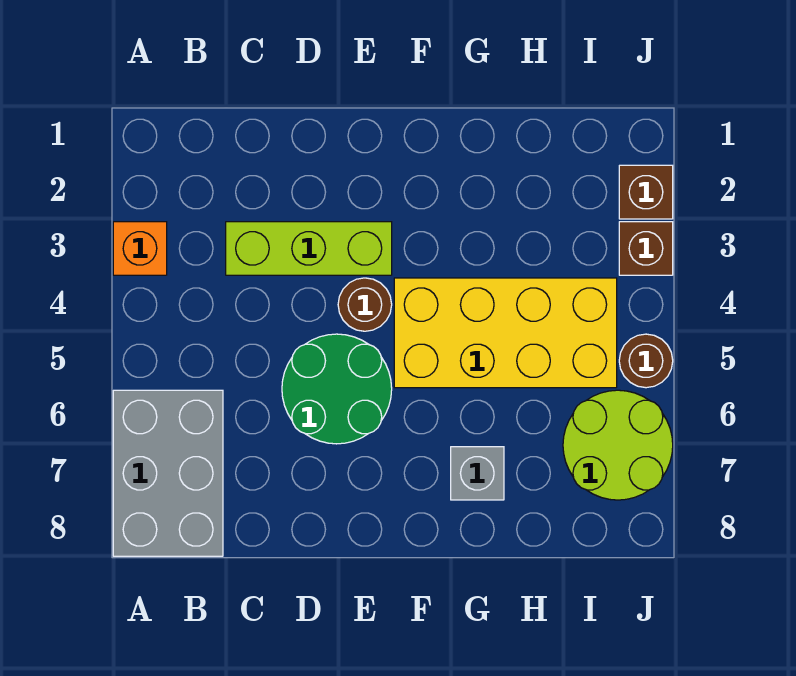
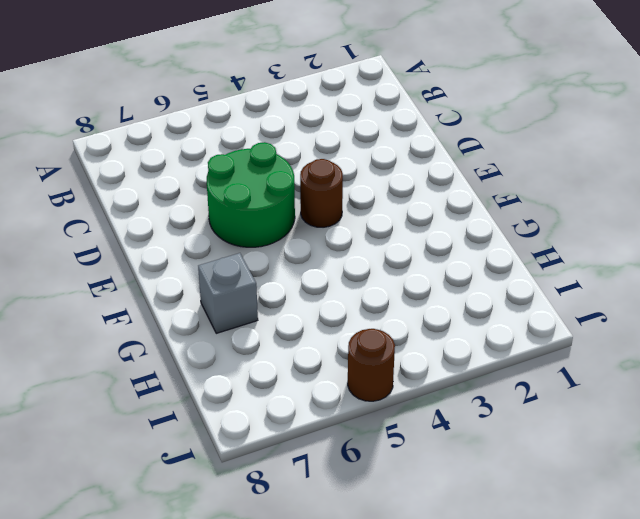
none -> orange 1x1 brick [113,222,167,275]
none -> grey 2x3 brick [113,390,223,556]

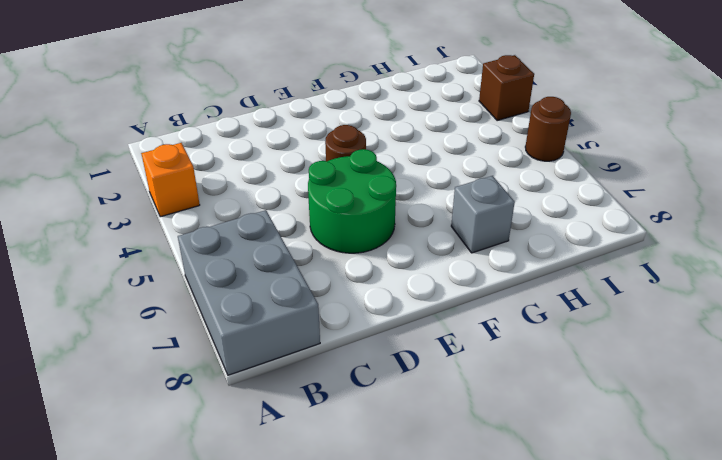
none -> lime 1x3 brick [226,222,392,275]
none -> yellow 2x4 brick [394,278,617,388]

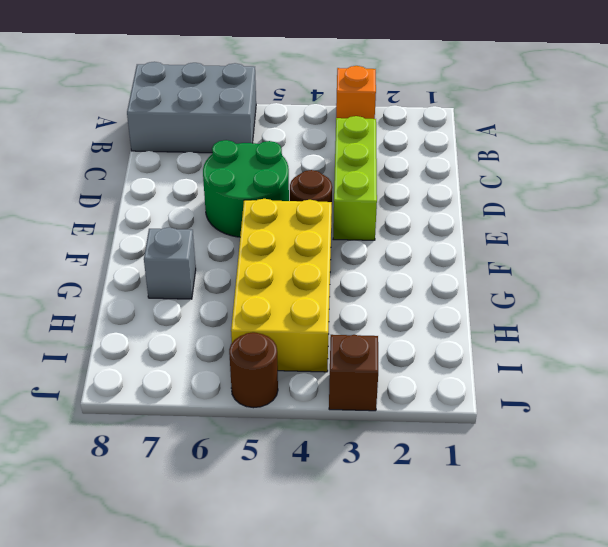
none -> lime 2x2 round brick [563,390,673,500]
none -> brown 1x1 brick [619,165,673,219]

